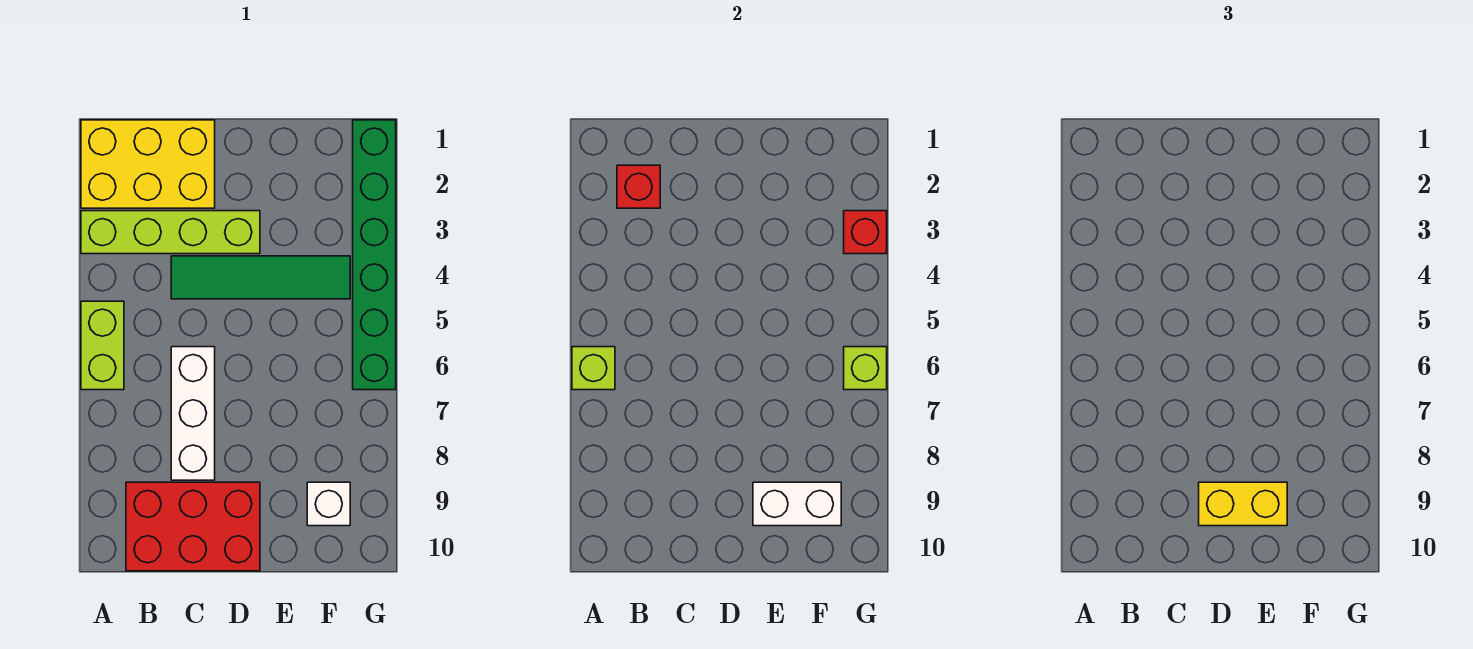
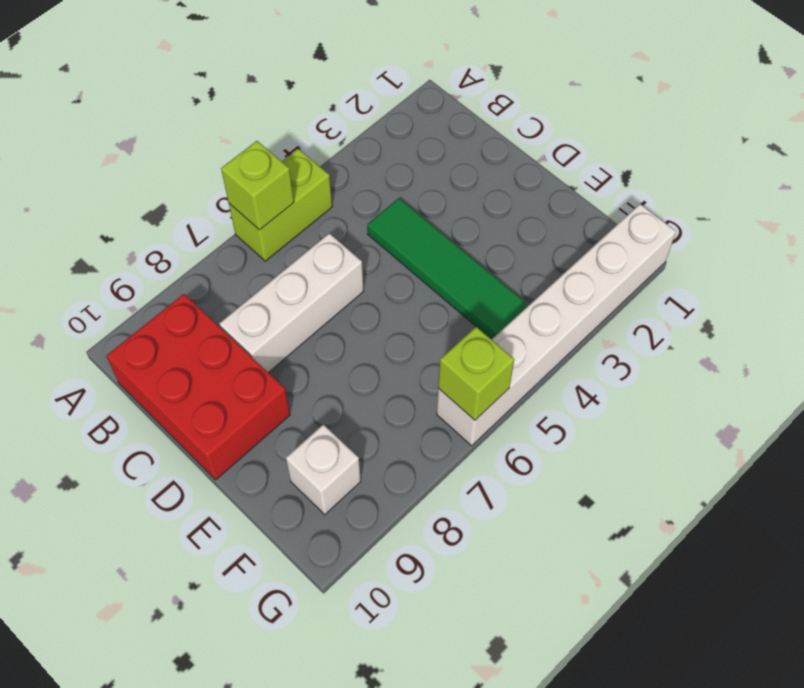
white 1x6 brick [437,204,676,446] -> green 1x6 brick [353,120,396,390]
none -> yellow 2x3 brick [81,120,215,208]
none -> lime 1x4 brick [81,211,260,254]
none -> red 1x1 brick [617,165,660,208]

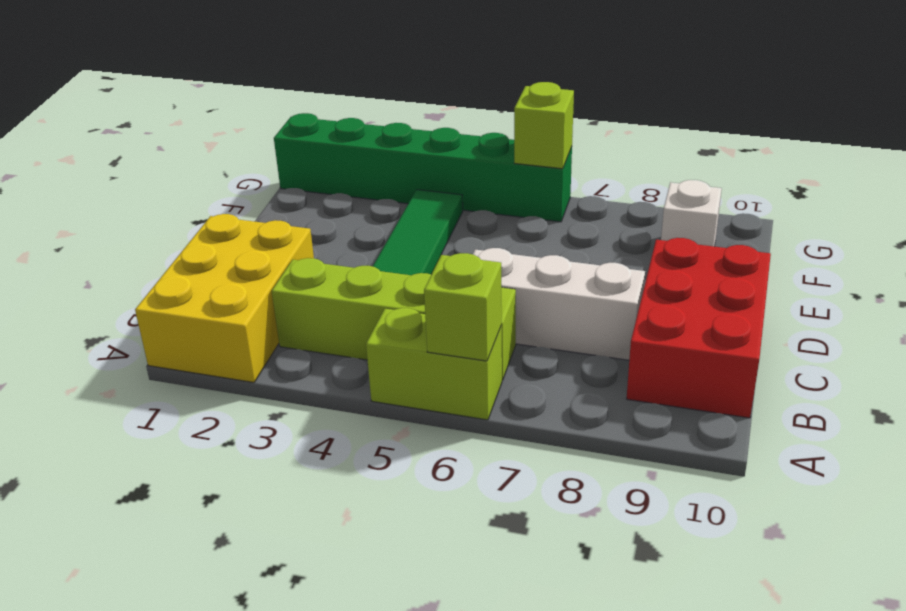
lime 1x4 brick [272,258,516,380] -> lime 1x4 brick turned to [81,211,260,254]
none -> red 1x1 brick [617,165,660,208]
none -> white 1x2 brick [753,482,841,526]
none -> red 1x1 brick [844,211,887,254]

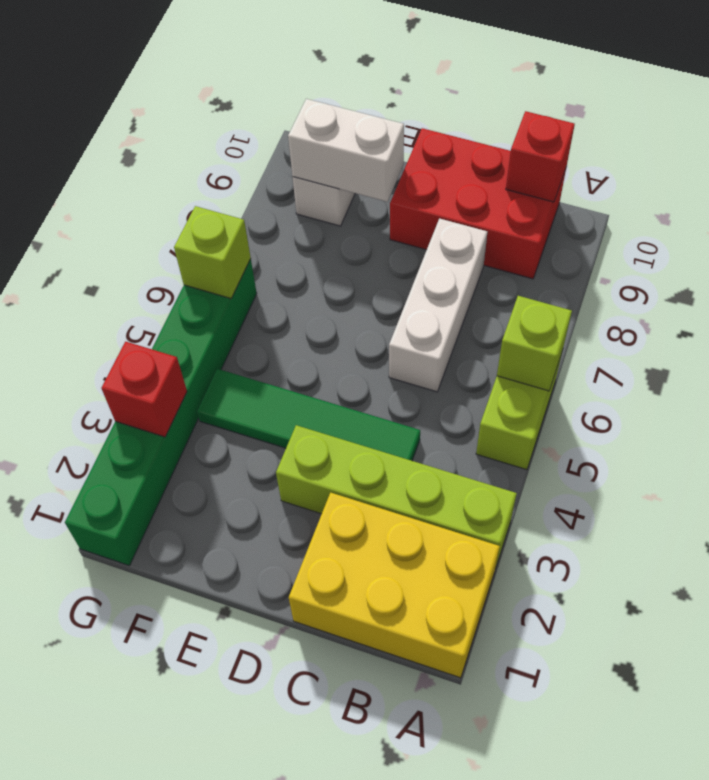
red 1x1 brick [506,111,575,202] -> red 1x1 brick moved to [617,165,660,208]
none -> yellow 1x2 brick [1199,482,1287,526]

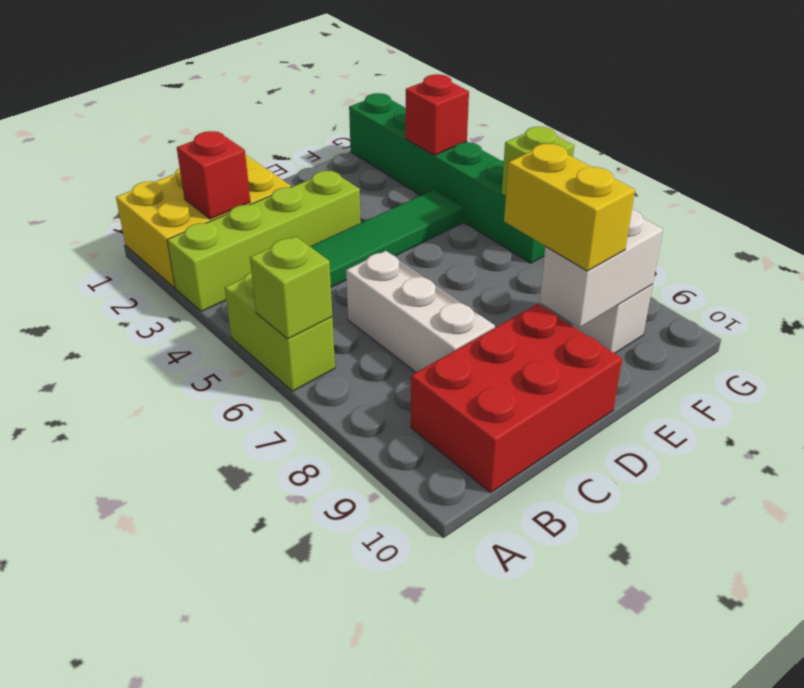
yellow 1x2 brick [504,144,635,271] -> yellow 1x2 brick turned to [1199,482,1287,526]

